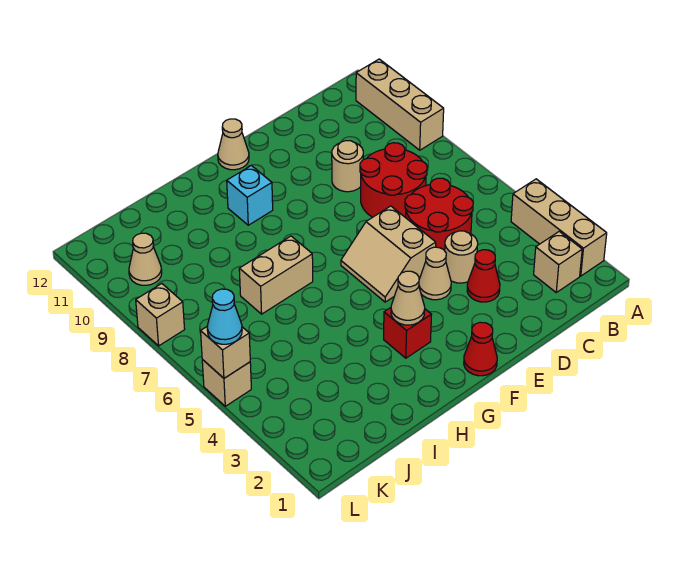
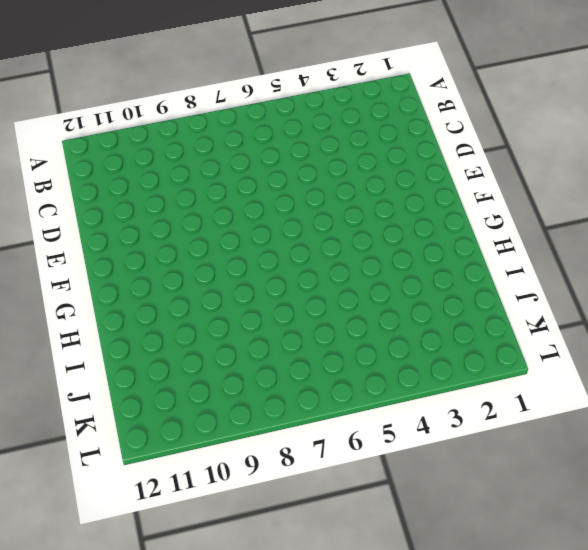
none -> tan 1x3 brick [511,179,607,276]
none -> tan 1x3 brick [356,59,444,150]
none -> tan 1x1 brick [534,231,582,292]

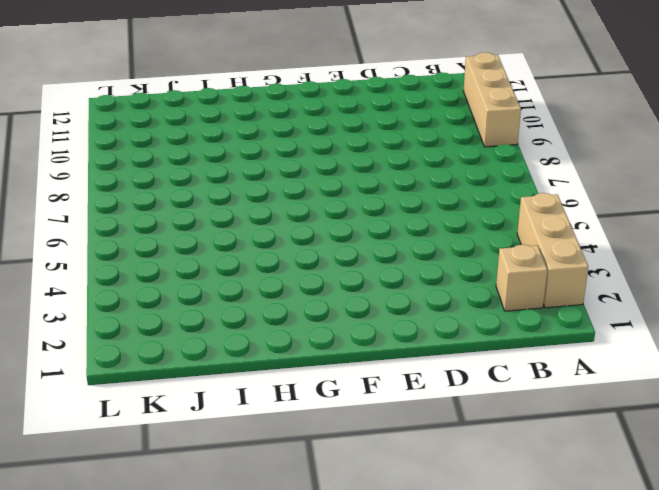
none -> red 2x2 round brick [405,178,473,251]
none -> red 2x2 round brick [360,143,427,218]
none -> red 1x1 cone [467,250,500,302]

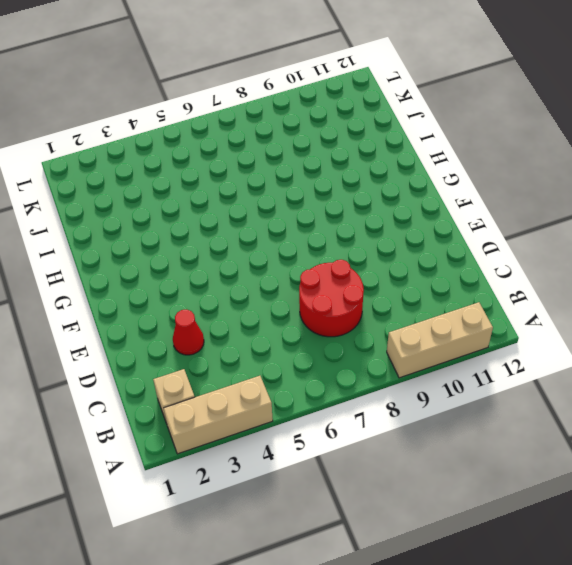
none -> red 2x2 round brick [405,178,473,251]
none -> tan 1x1 round brick [445,231,478,283]
none -> tan 1x1 round brick [332,141,363,192]

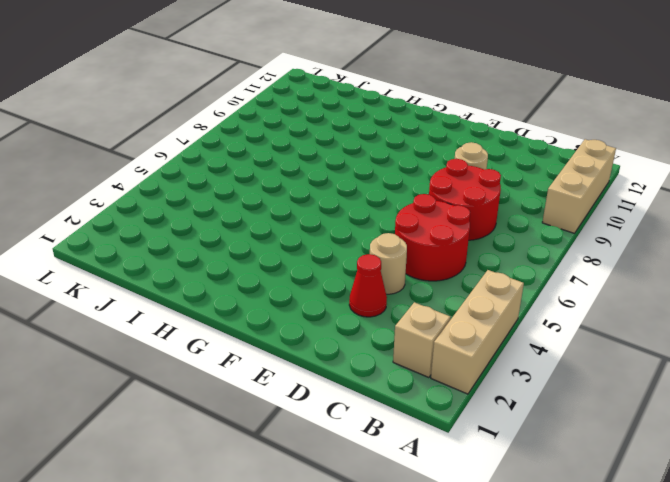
none -> tan 1x1 cone [419,247,451,300]
none -> tan 2x2 slope [341,206,436,302]
none -> red 1x1 cone [464,322,497,376]

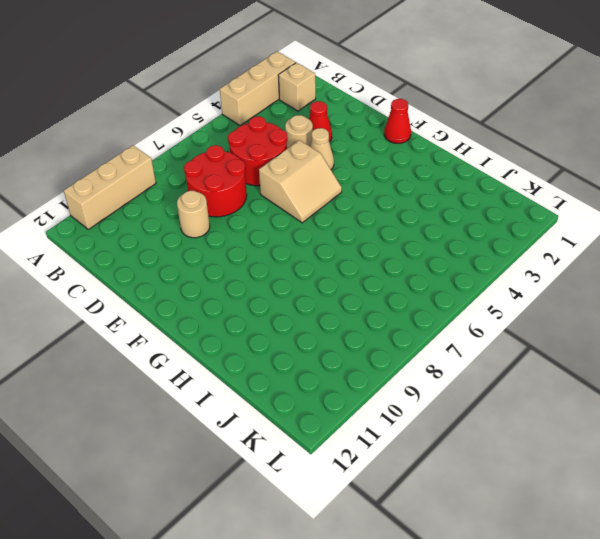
none -> tan 1x1 cone [218,119,249,170]
none -> red 1x1 brick [384,308,432,358]
none -> cyan 1x1 brick [227,166,273,225]

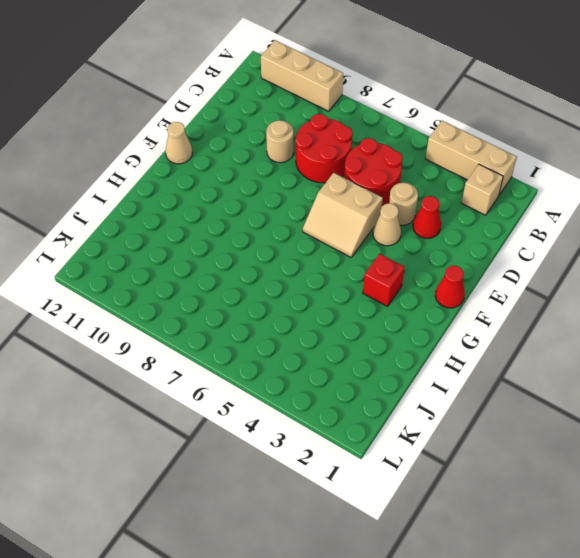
none -> cyan 1x1 brick [227,166,273,225]
none -> tan 1x2 brick [239,236,313,314]
none -> tan 1x1 cone [129,233,162,285]

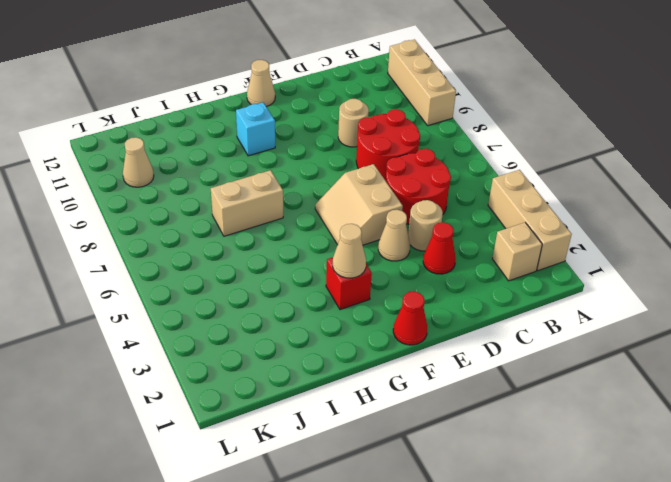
none -> tan 1x1 brick [202,360,251,406]
none -> tan 1x1 brick [136,284,185,346]
none -> tan 1x1 brick [201,327,250,378]

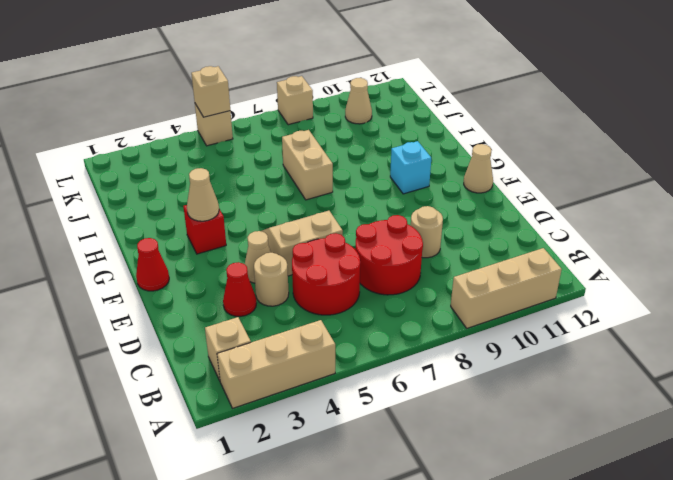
none -> cyan 1x1 cone [207,289,242,344]

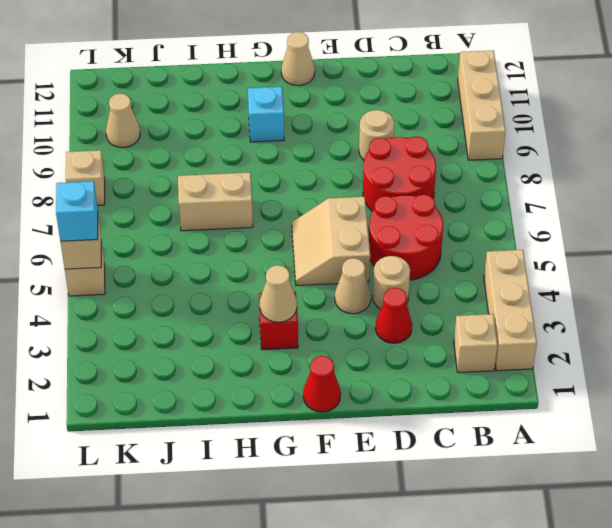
cyan 1x1 brick [56,181,98,241] -> cyan 1x1 cone [207,289,242,344]

